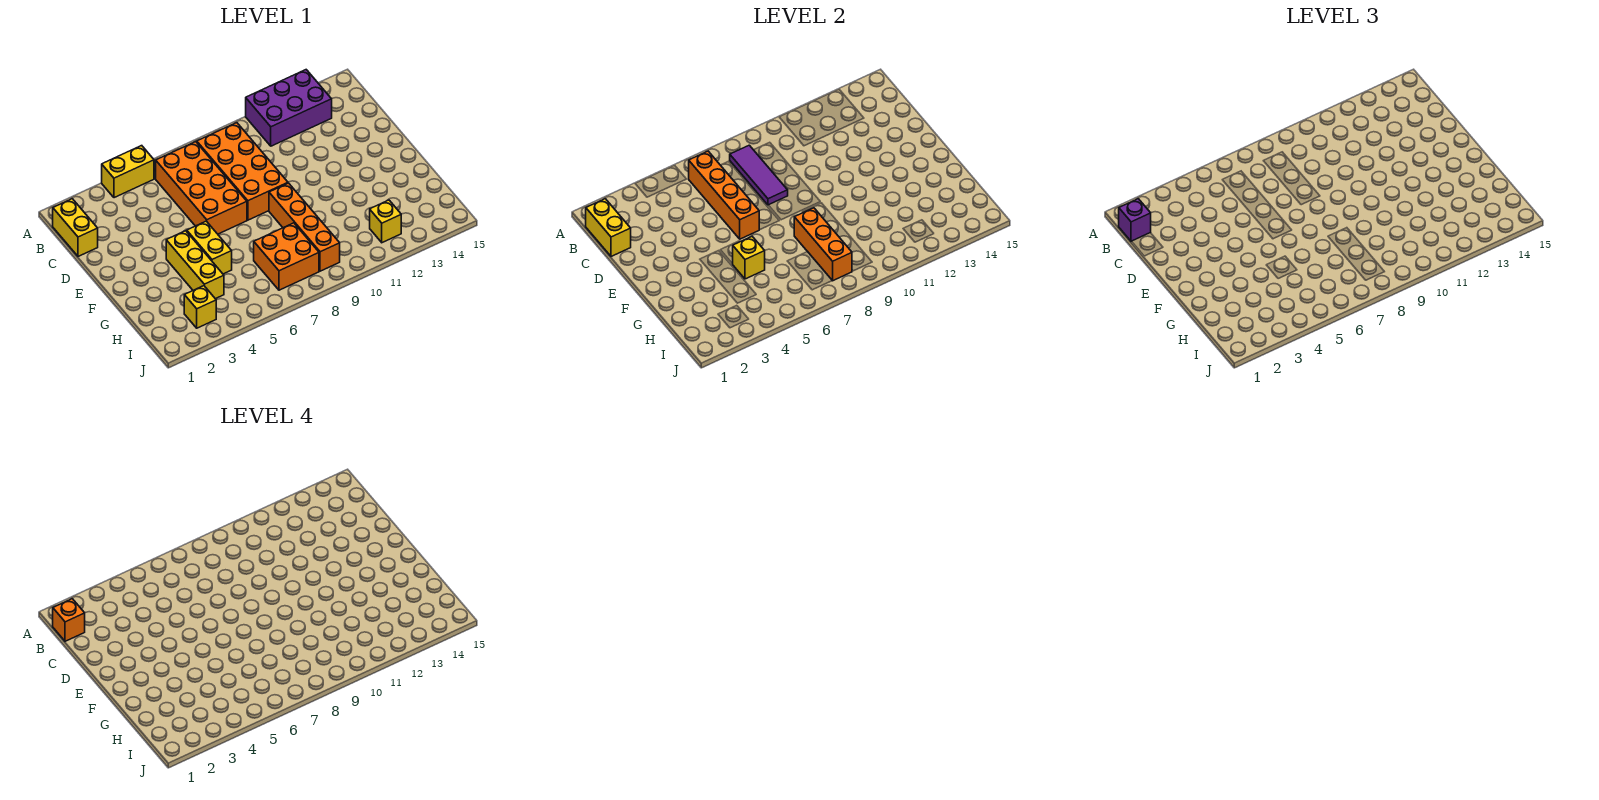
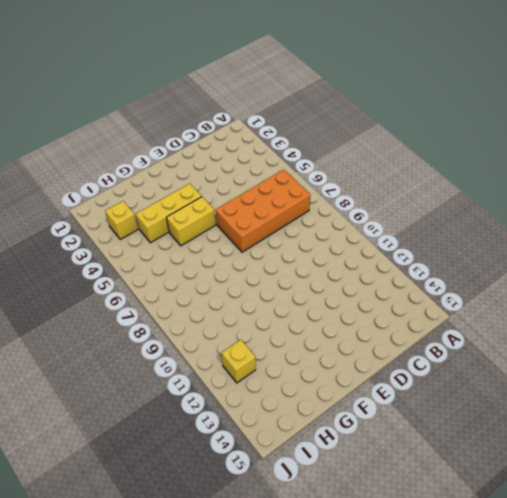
none -> yellow 1x2 brick [102,146,154,198]
none -> purple 2x3 brick [246,70,332,146]
none -> yellow 1x2 brick [53,199,98,256]

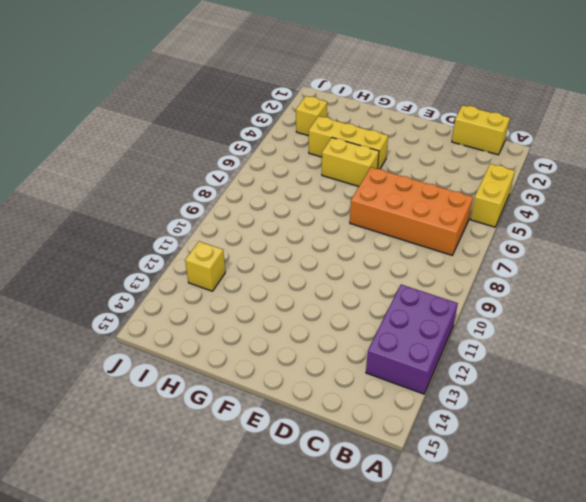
none -> orange 2x4 brick [197,123,288,220]
none -> orange 1x4 brick [269,183,340,271]
none -> orange 2x2 brick [254,223,319,290]

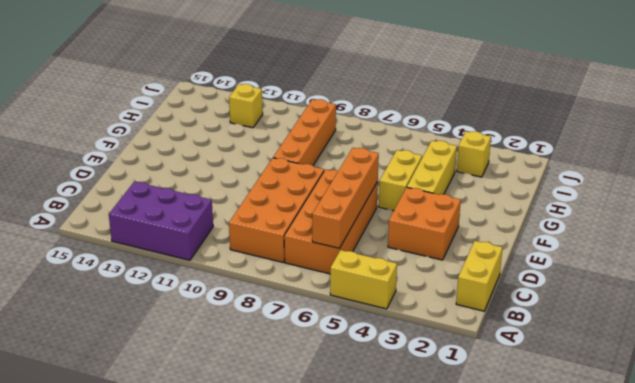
orange 2x2 brick [388,188,461,260] -> orange 2x2 brick moved to [254,223,319,290]
none -> yellow 1x2 brick [586,199,631,256]
none -> purple 1x3 tile [730,145,788,205]
none -> yellow 1x1 brick [733,237,765,279]

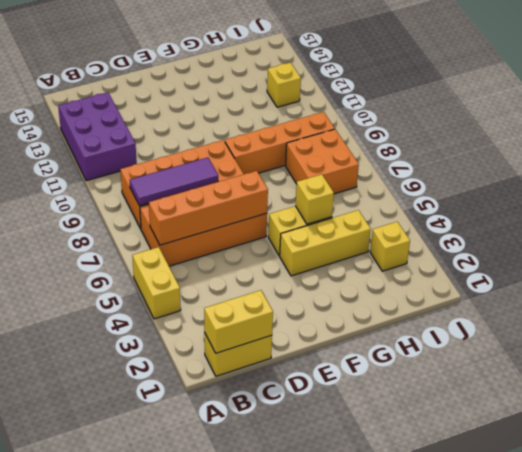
none -> orange 1x3 brick [794,208,852,281]
none -> purple 1x1 brick [1119,199,1151,241]
none -> orange 1x1 brick [53,599,85,641]

